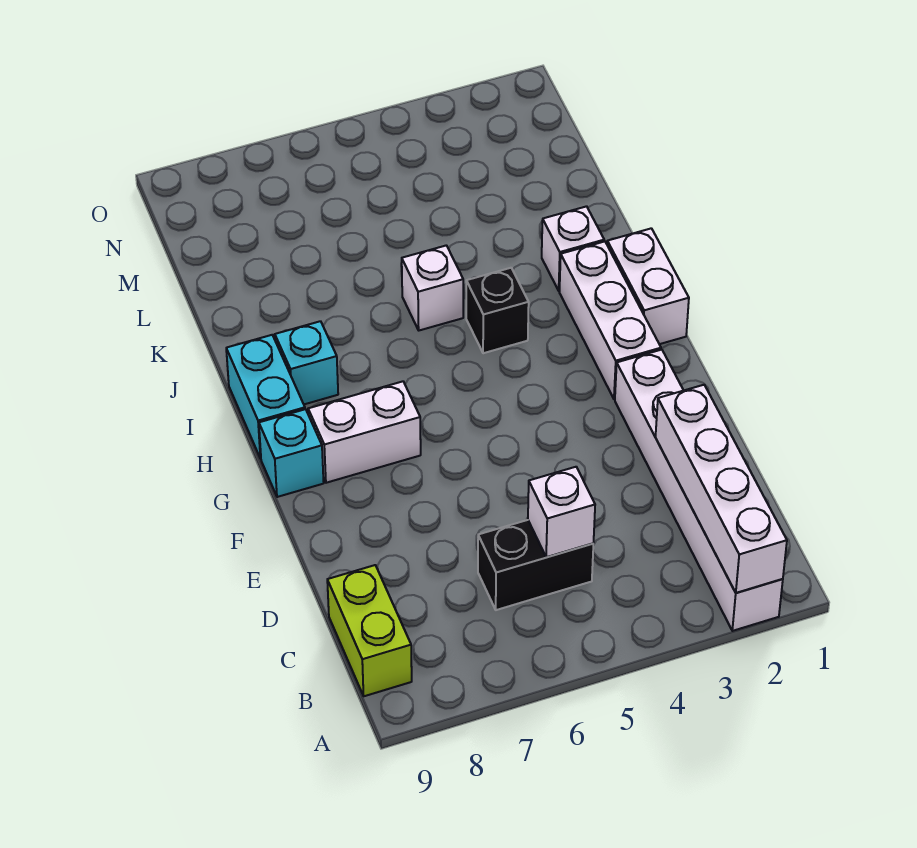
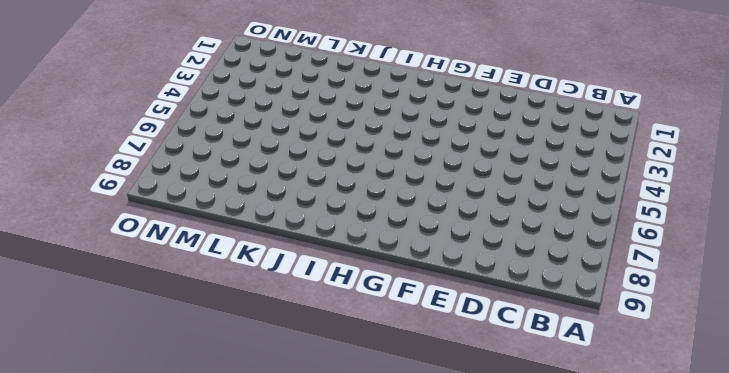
none -> white 1x6 brick [615,350,783,631]
none -> lime 1x2 brick [327,565,412,696]
none -> black 1x2 brick [478,520,593,610]

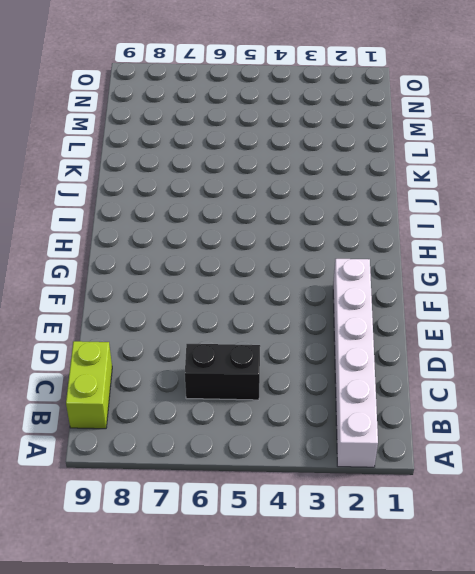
none -> white 1x3 brick [559,241,661,399]
none -> white 1x2 brick [308,381,421,483]
none -> cyan 1x1 brick [259,409,324,497]

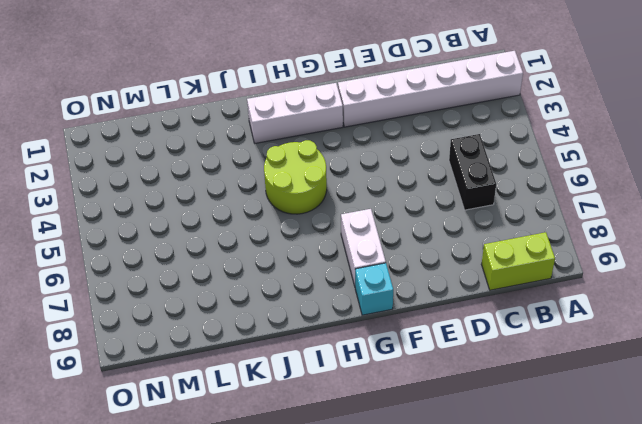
lime 2x2 round brick [264,140,327,214] -> black 1x1 brick [466,268,529,353]
none -> white 1x2 brick [607,228,689,344]
none -> cyan 1x2 brick [226,335,305,459]
none -> cyan 1x1 brick [275,321,338,404]

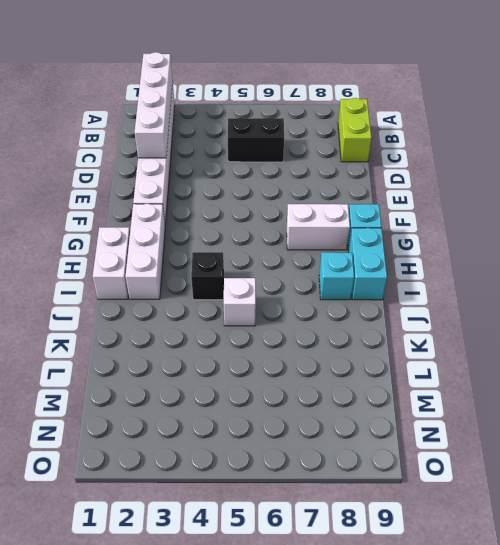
none -> white 1x1 brick [542,206,604,291]
none -> white 1x1 brick [528,467,595,557]

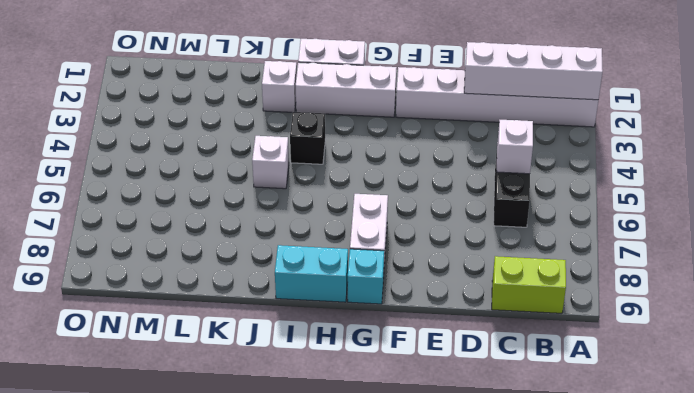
none -> cyan 1x1 brick [275,321,338,404]

